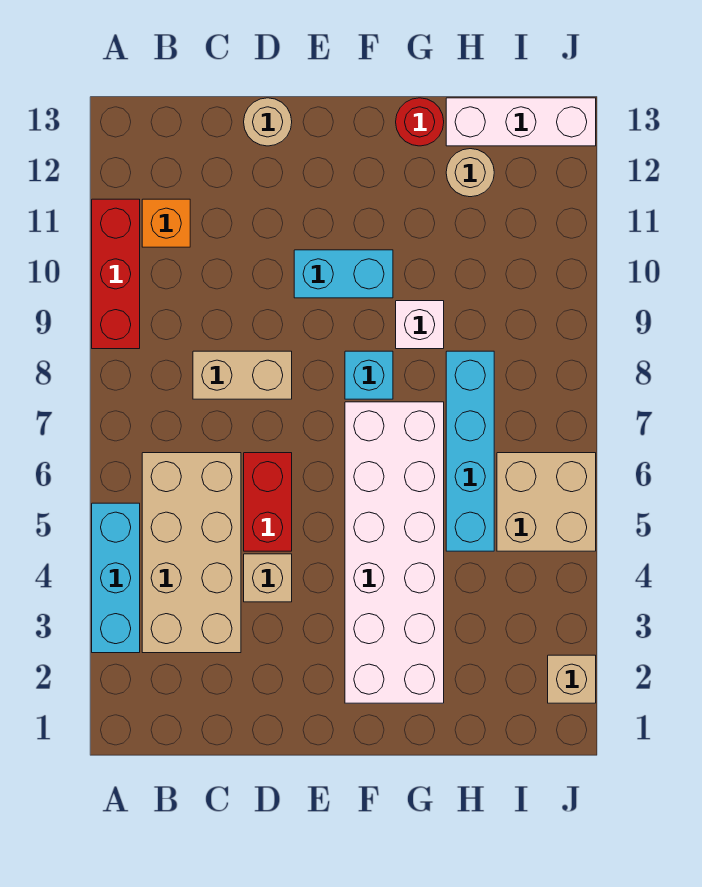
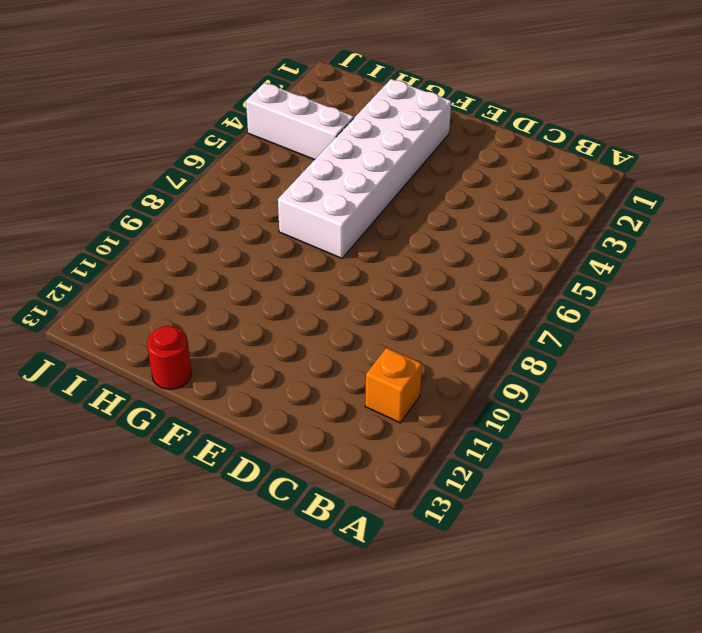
white 1x3 brick [246,83,354,160] -> white 1x3 brick moved to [446,98,596,146]
none -> cyan 1x3 brick [92,503,140,653]
none -> red 1x3 brick [92,199,140,349]
none -> tan 2x4 brick [142,453,241,653]

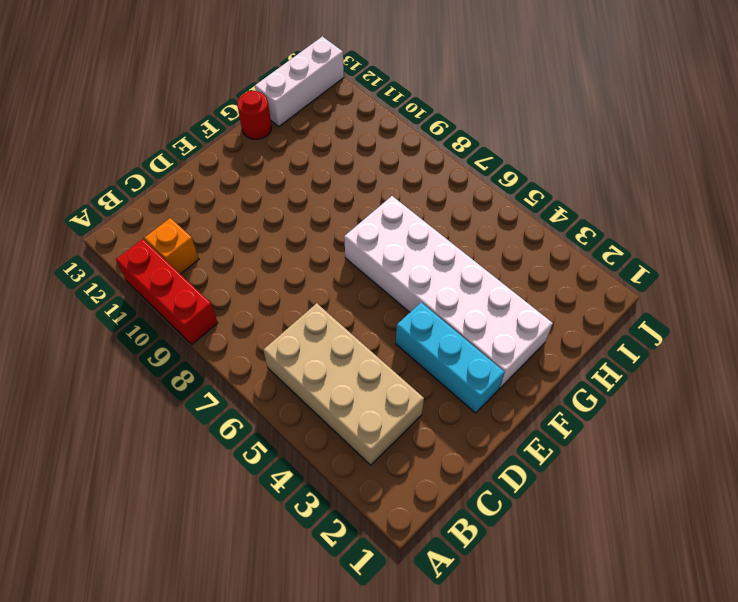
cyan 1x3 brick [396,302,504,413] -> cyan 1x3 brick moved to [92,503,140,653]
none -> tan 1x2 brick [193,351,292,399]
none -> tan 1x1 brick [244,554,292,602]
none -> red 1x2 brick [244,453,292,551]

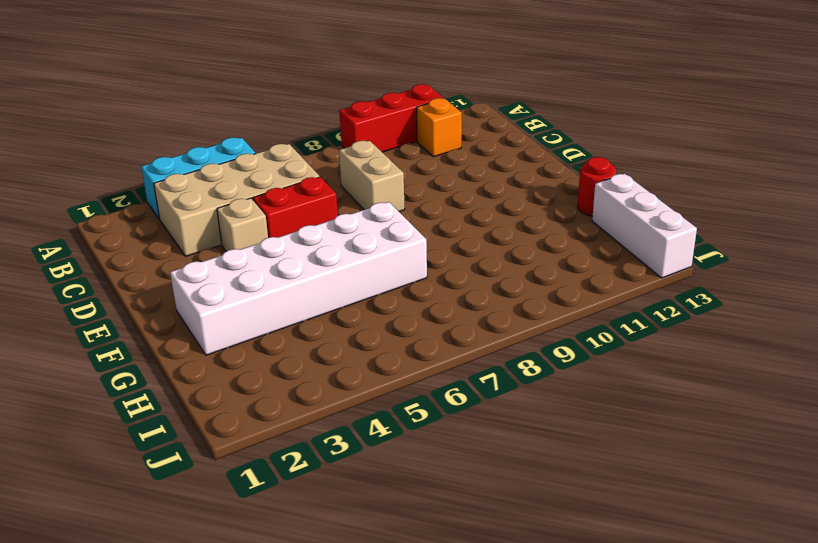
none -> tan 1x1 round brick [244,98,292,146]
none -> cyan 1x2 brick [294,250,393,298]
none -> cyan 1x1 brick [345,351,393,399]

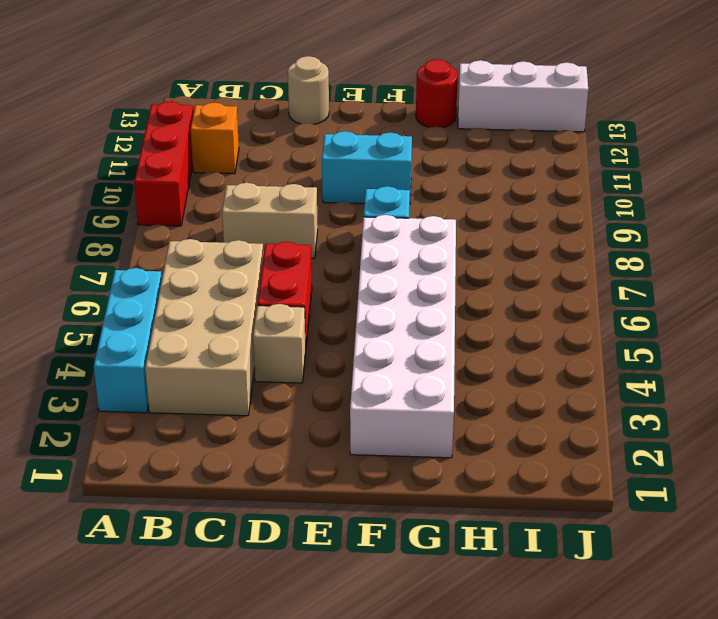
none -> white 1x1 brick [396,301,444,349]
none -> cyan 1x4 brick [446,351,494,551]
none -> tan 1x1 round brick [446,149,494,197]

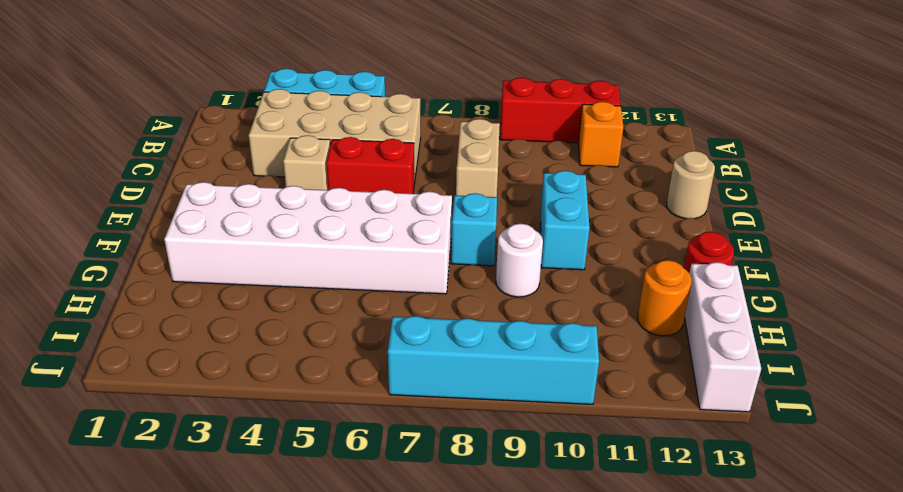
white 1x1 round brick [496,224,543,297] -> white 1x1 brick [396,301,444,349]
orange 1x1 round brick [638,260,692,336] -> tan 1x1 round brick [446,149,494,197]
cyan 1x4 brick [388,316,599,404] -> cyan 1x4 brick moved to [446,351,494,551]
none -> tan 2x2 brick [497,453,596,551]
none -> tan 1x1 brick [548,655,596,703]

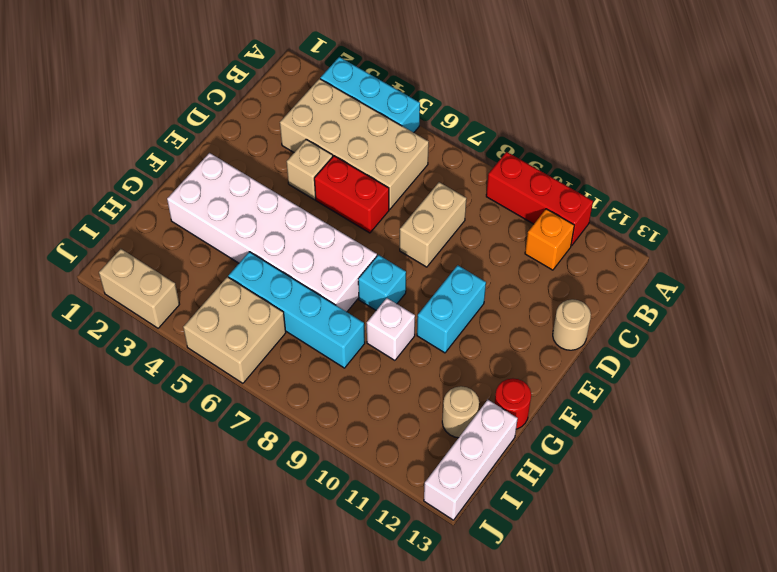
tan 1x2 brick [99,249,180,328] -> tan 1x1 brick [548,655,596,703]

